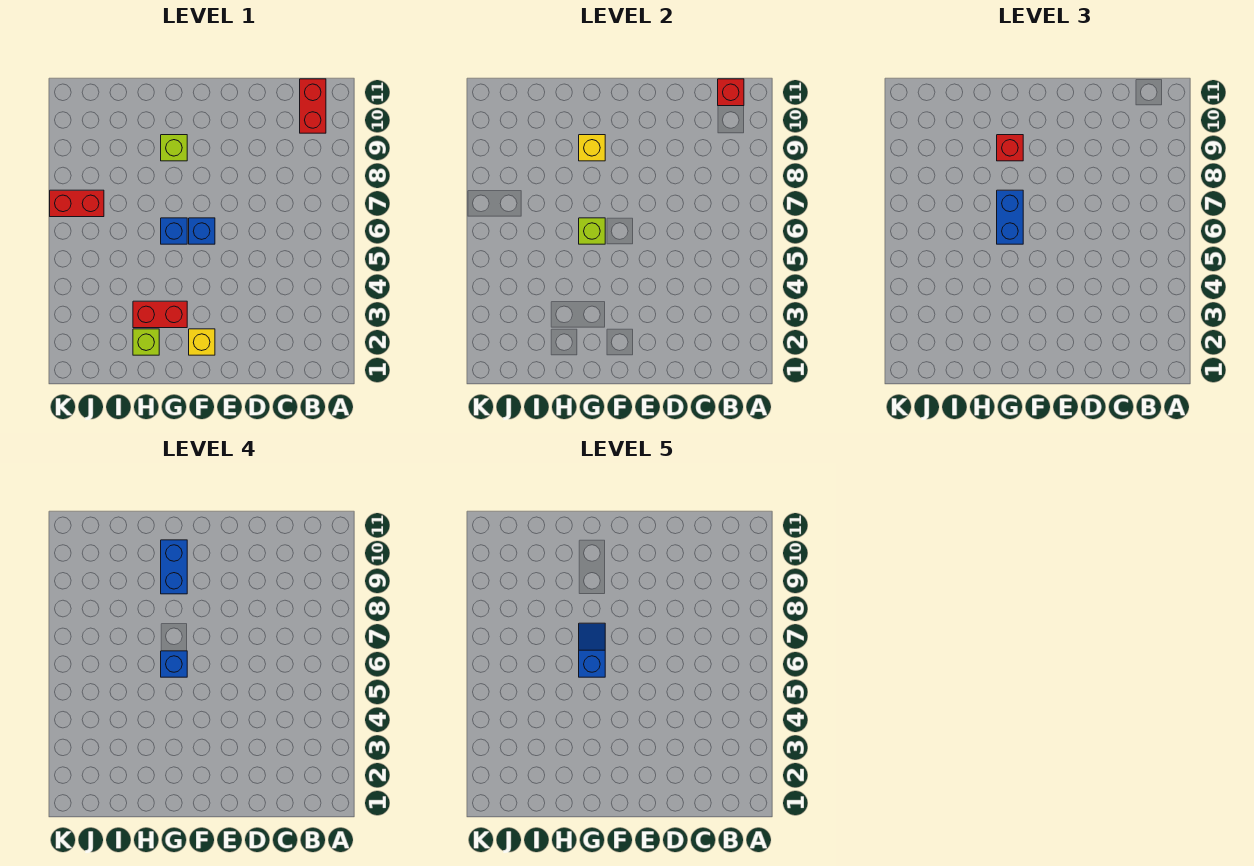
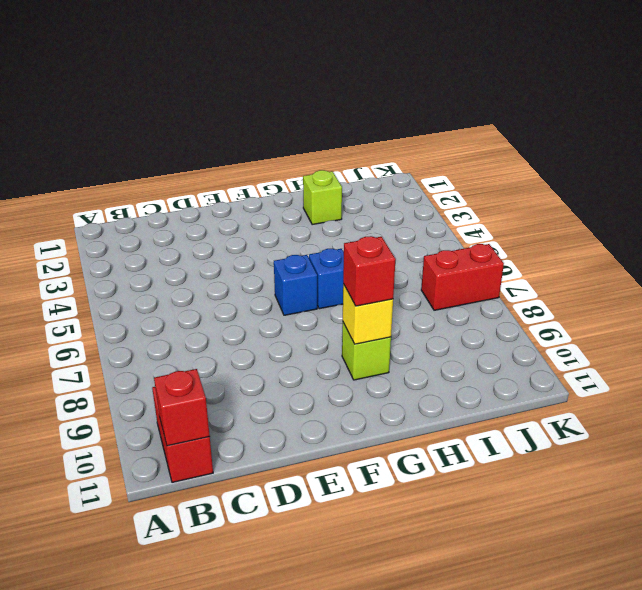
none -> yellow 1x1 brick [189,329,215,355]
none -> red 1x2 brick [133,301,187,328]
none -> lime 1x1 brick [579,218,605,244]

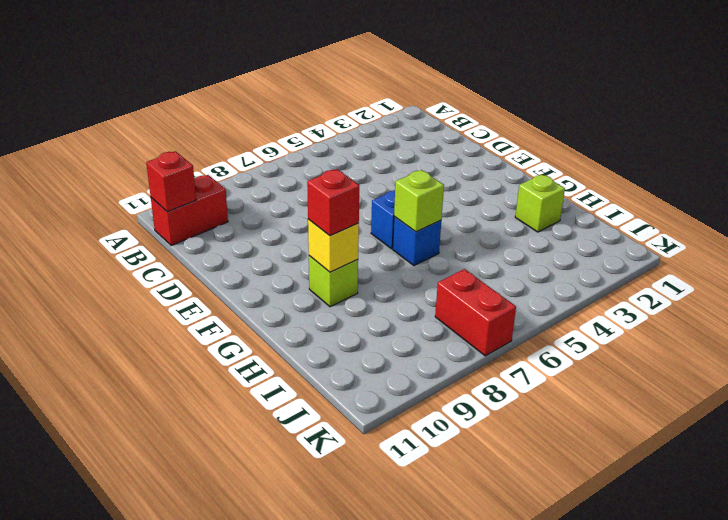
none -> yellow 1x1 brick [189,329,215,355]
none -> red 1x2 brick [133,301,187,328]
none -> blue 1x2 brick [997,190,1023,244]

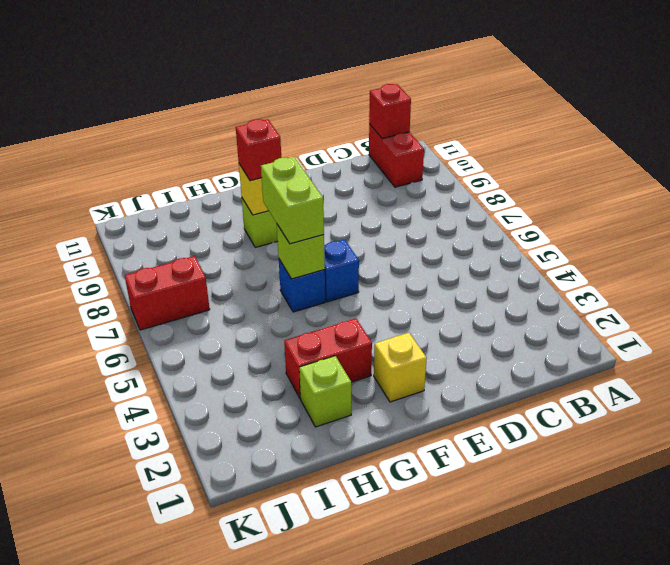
lime 1x2 brick [261,157,324,244] -> blue 1x2 brick [997,190,1023,244]
none -> blue 1x1 brick [161,651,187,677]
none -> blue 1x2 brick [161,540,187,594]
none -> blue 1x2 slope [579,623,605,677]

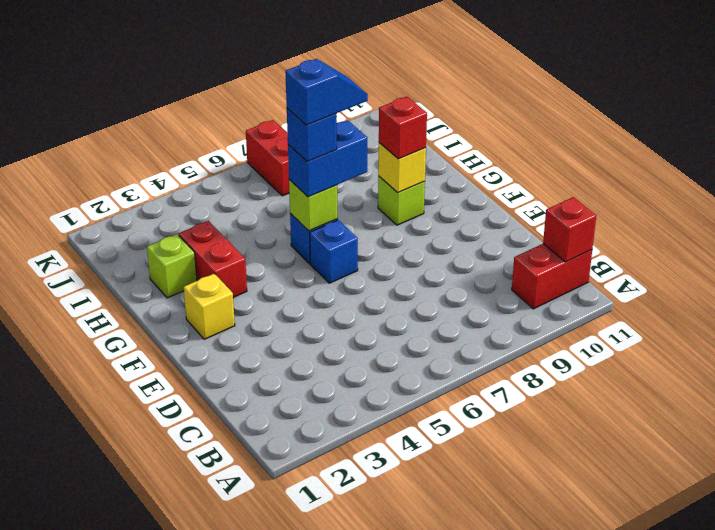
none -> blue 1x2 brick [161,540,187,594]

